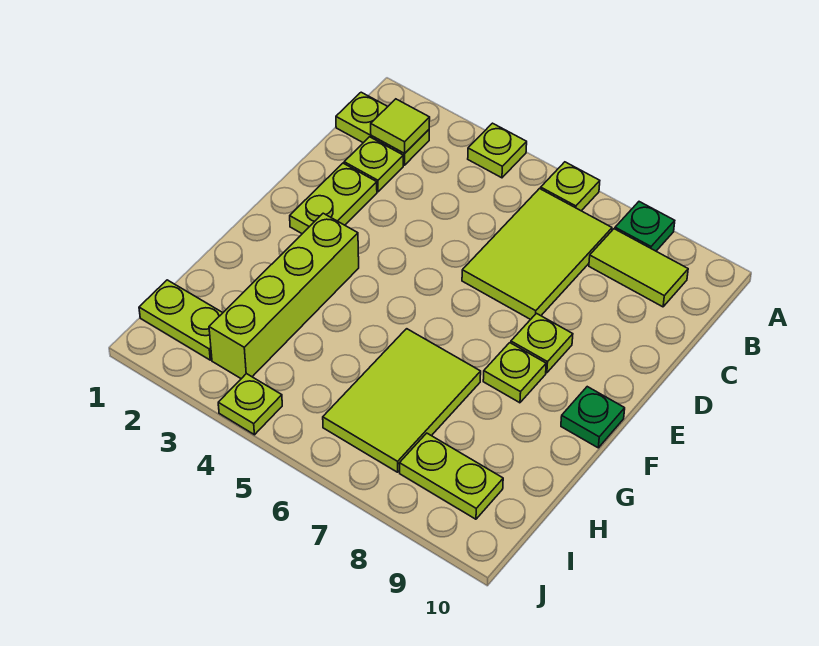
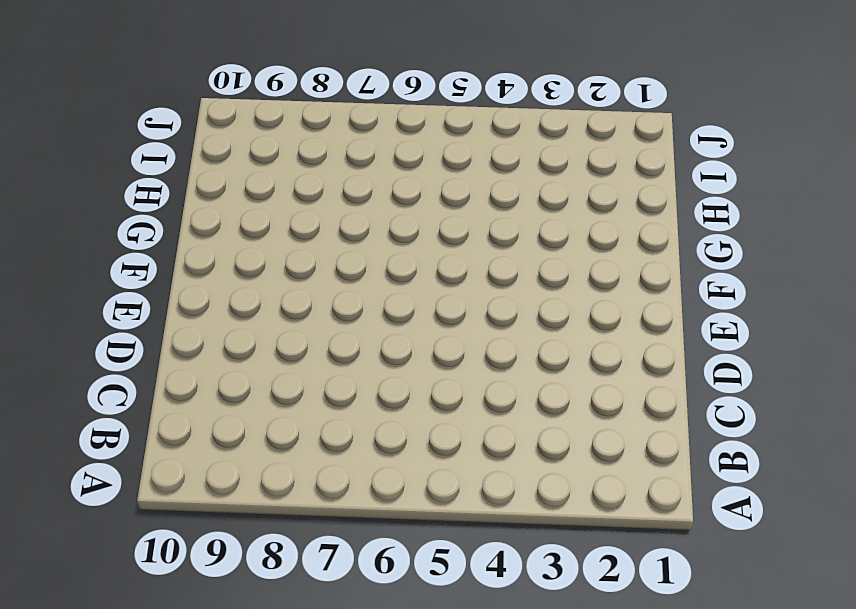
none -> lime 1x1 plate [468,123,527,178]
none -> lime 1x1 plate [541,162,600,211]
none -> green 1x1 plate [615,202,675,251]

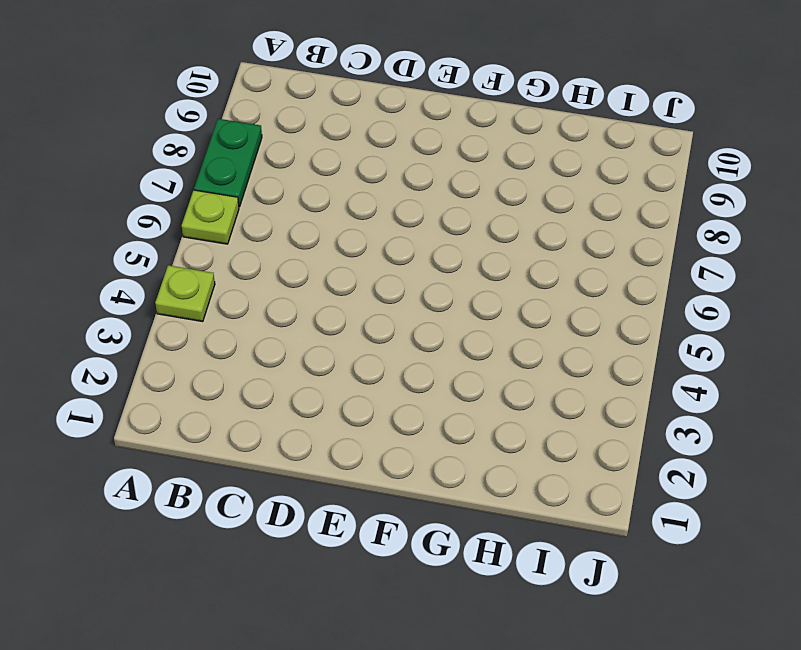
green 1x2 plate [194,119,262,207] -> green 1x1 plate [615,202,675,251]
none -> lime 1x2 plate [336,92,429,165]
none -> lime 2x3 tile [462,189,612,320]
none -> lime 1x2 tile [589,229,688,307]

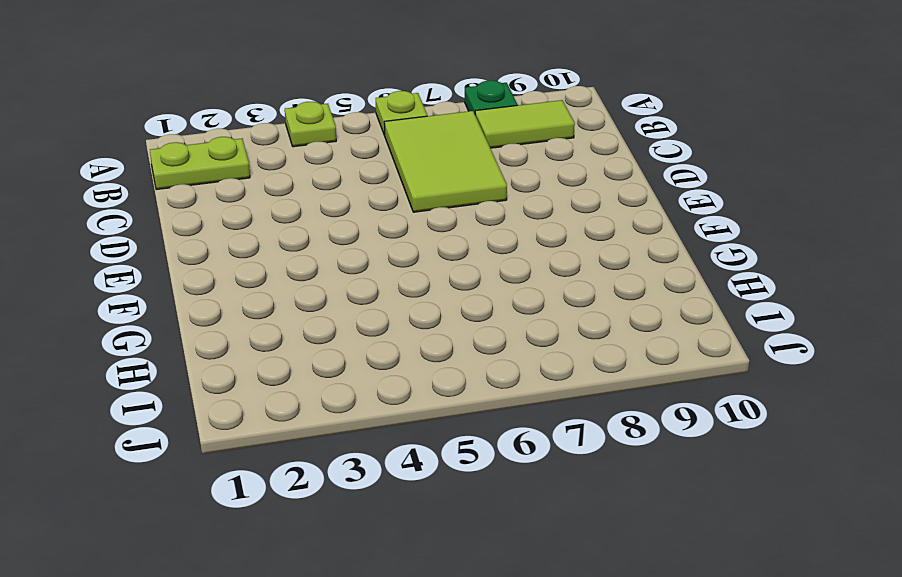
none -> lime 1x1 plate [344,137,403,192]
none -> lime 1x2 plate [290,163,377,234]
none -> lime 1x1 plate [511,313,573,373]

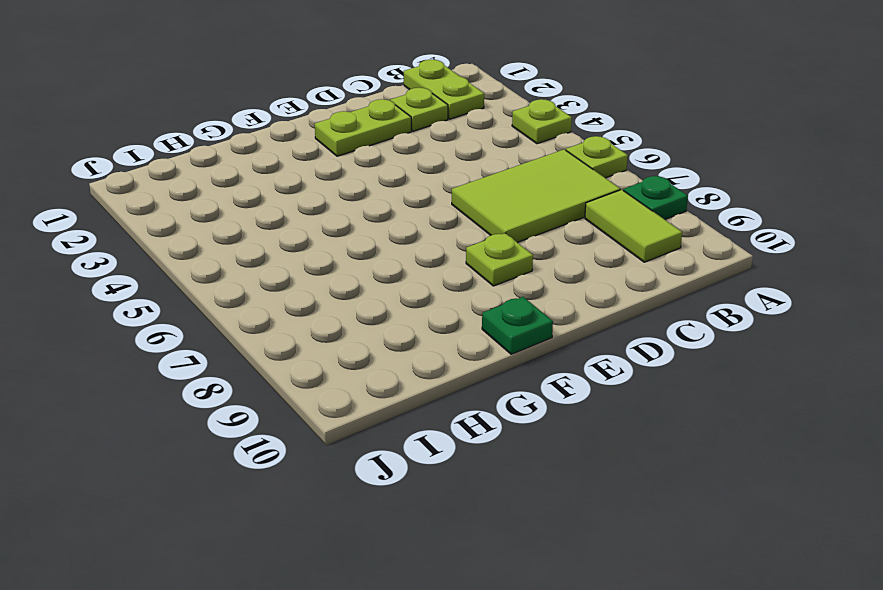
none -> lime 1x4 brick [209,213,359,379]
none -> lime 1x1 plate [483,343,546,403]
none -> lime 2x3 tile [323,329,481,472]

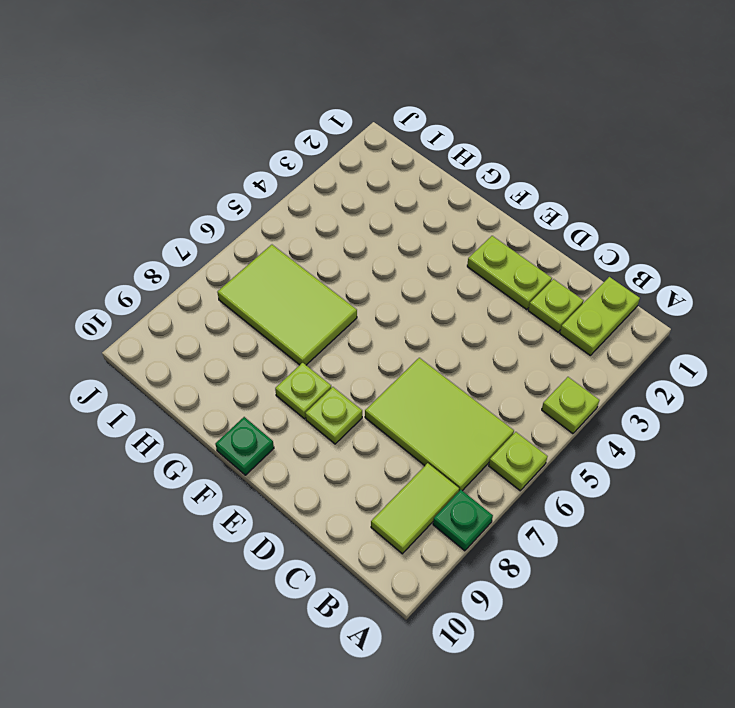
none -> lime 1x4 brick [209,213,359,379]
none -> lime 1x2 plate [139,280,223,360]
none -> lime 1x2 plate [399,433,503,519]

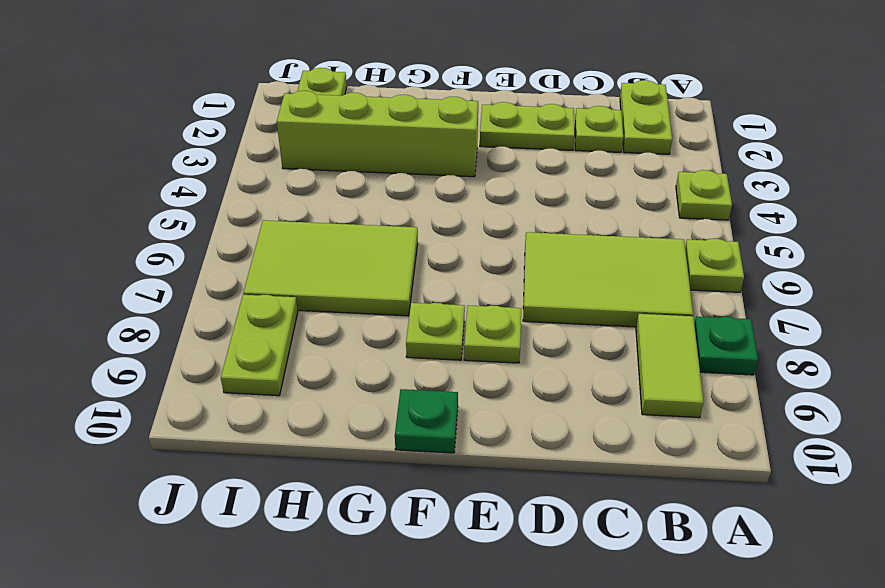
none -> lime 1x1 plate [218,374,282,435]
none -> lime 1x1 tile [371,99,430,154]

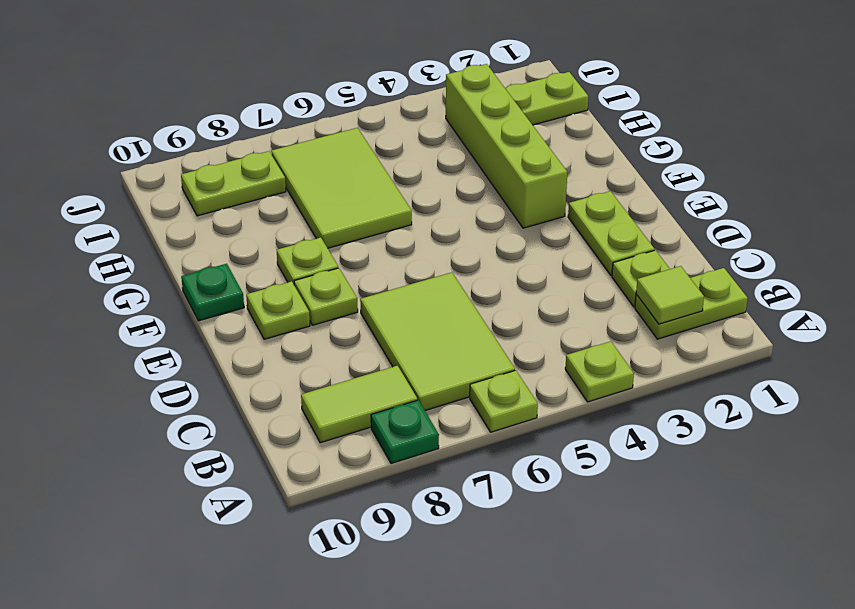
lime 1x1 plate [246,281,310,339] -> lime 1x1 plate moved to [218,374,282,435]

